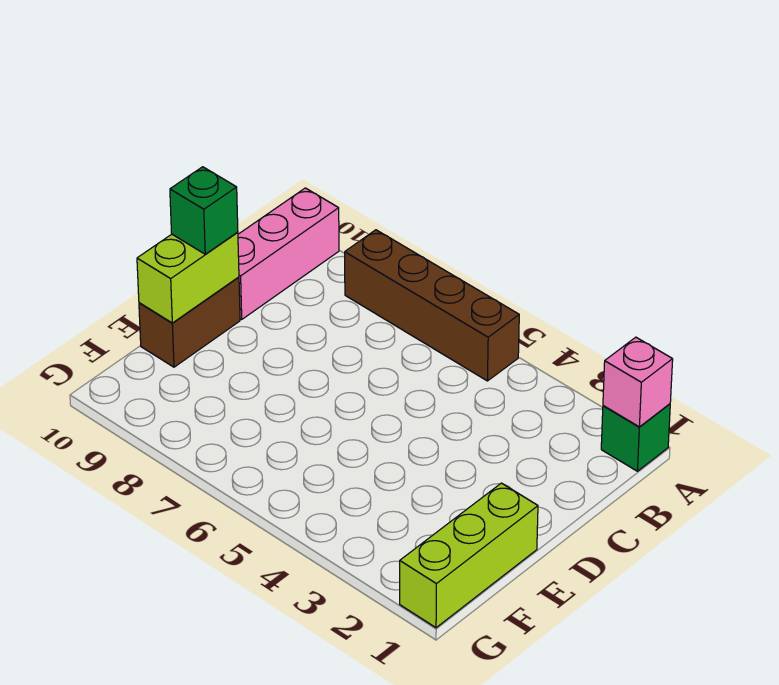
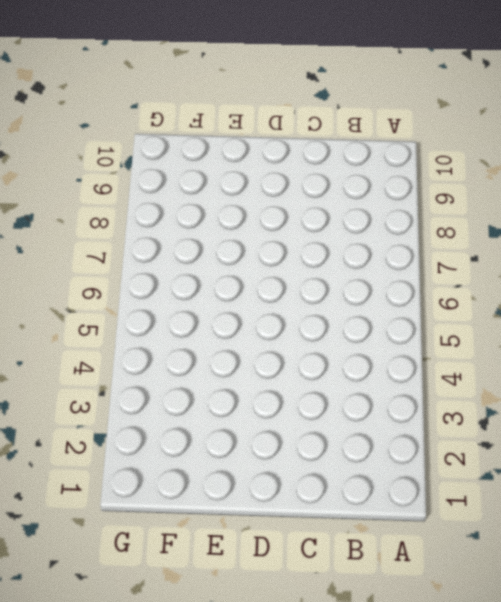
none -> green 1x1 brick [601,404,670,471]
none -> brown 1x4 brick [345,230,519,381]

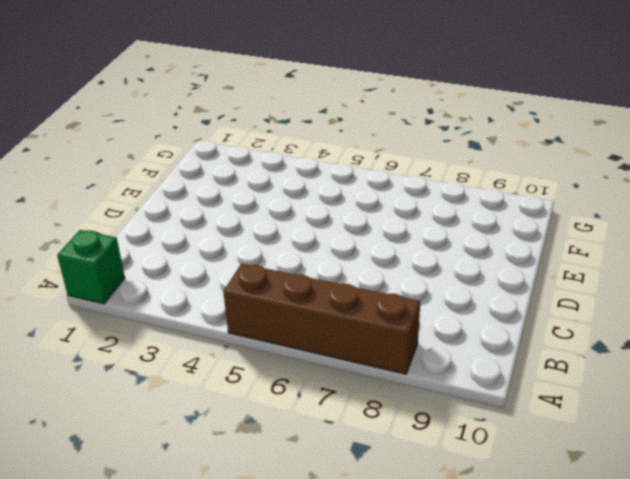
none -> pink 1x3 brick [238,188,339,319]
none -> brown 1x2 brick [139,277,240,367]

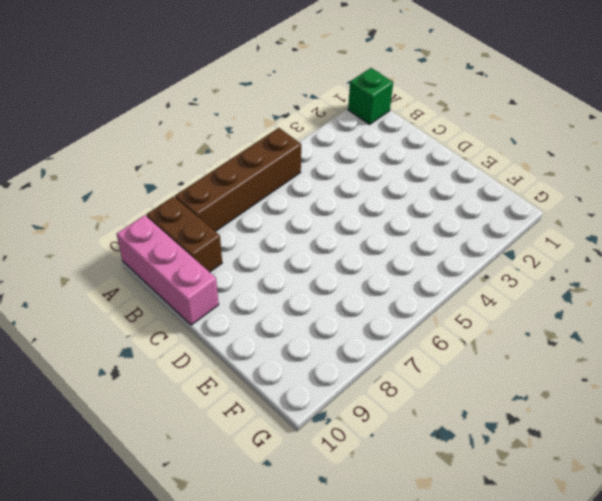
brown 1x2 brick [146,197,222,272] -> brown 1x2 brick moved to [139,277,240,367]
none -> lime 1x3 brick [400,483,538,628]
none -> pink 1x1 brick [603,337,673,427]

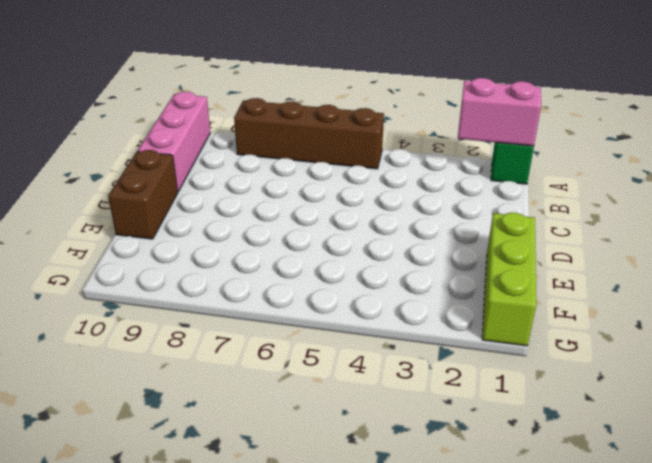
pink 1x2 brick [458,78,541,146] -> pink 1x1 brick [603,337,673,427]
none -> lime 1x2 brick [137,232,239,323]
none -> green 1x1 brick [170,167,238,254]

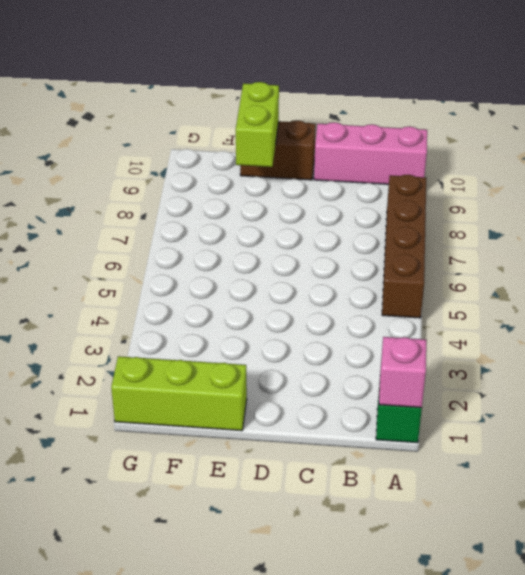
lime 1x2 brick [236,82,279,167] -> lime 1x2 brick turned to [137,232,239,323]
none -> green 1x1 brick [170,167,238,254]

